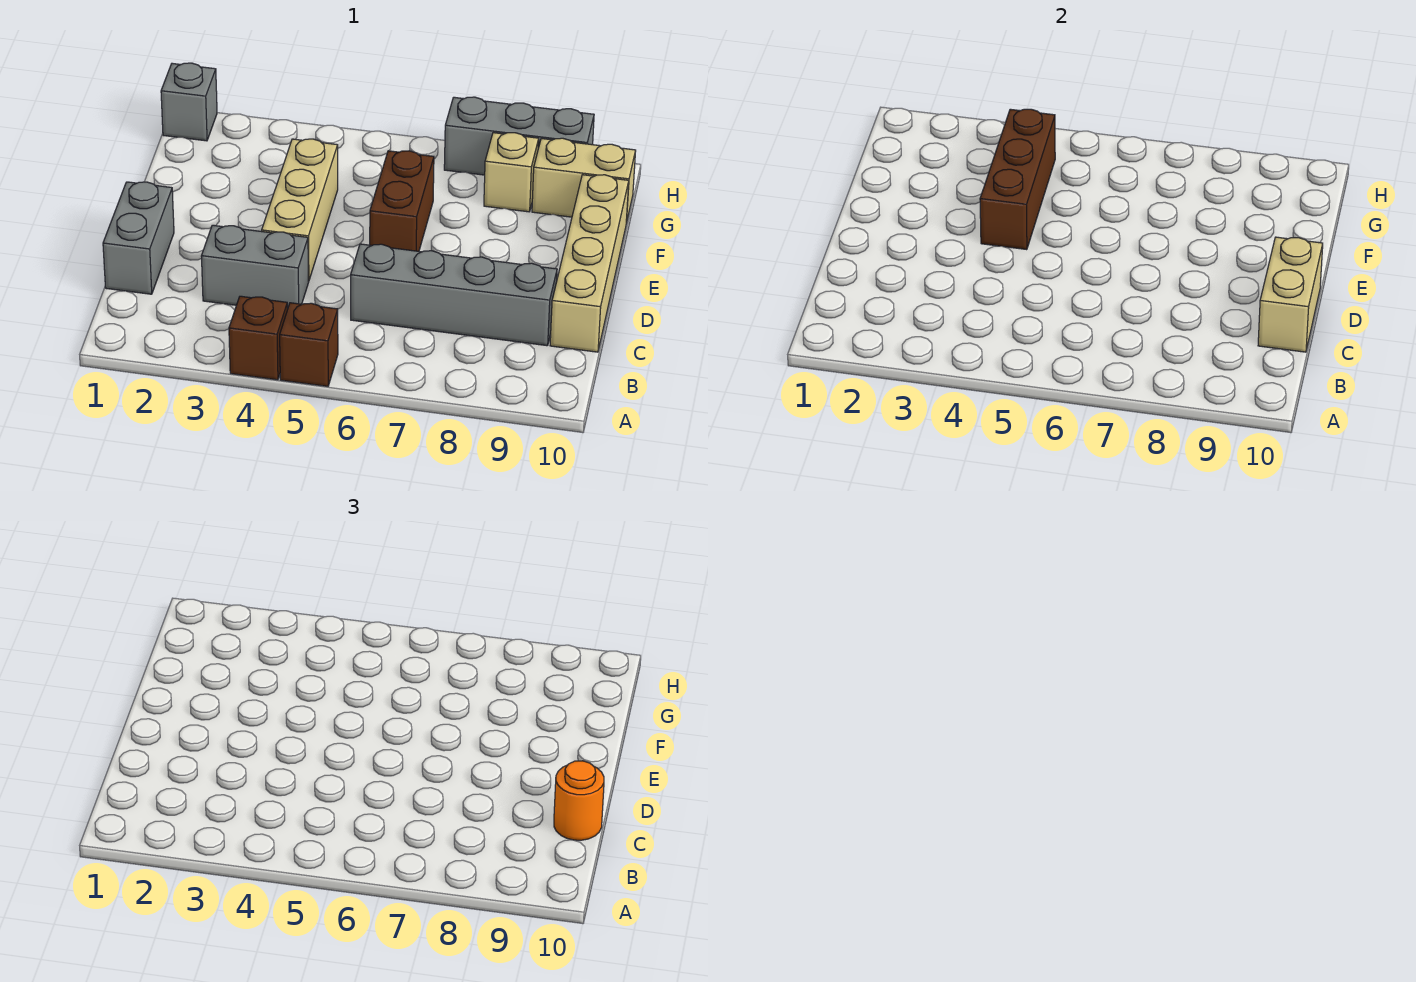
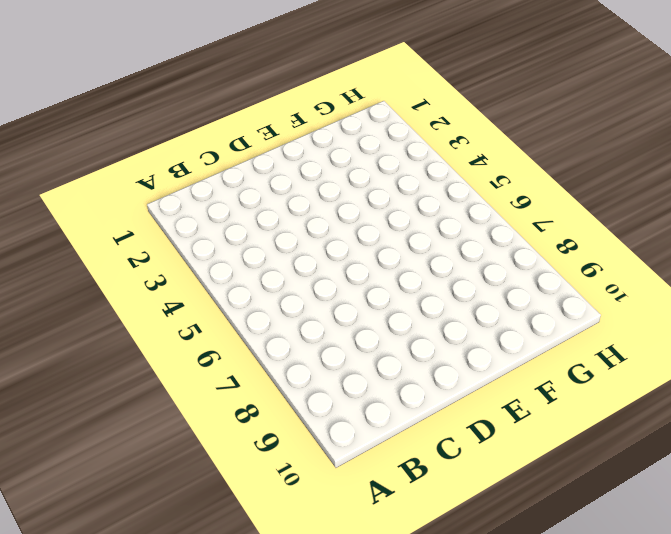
none -> brown 1x1 brick [229,296,287,380]
none -> brown 1x1 brick [280,303,338,386]
none -> grey 1x2 brick [103,182,174,294]

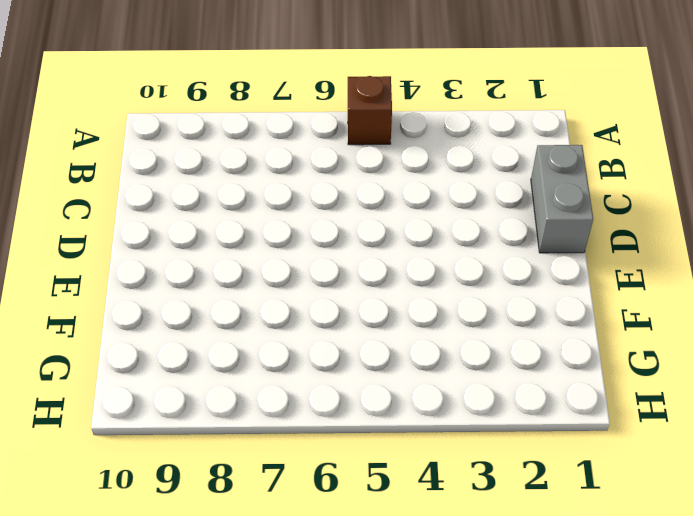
none -> brown 1x1 brick [229,296,287,380]
none -> grey 1x2 brick [201,225,309,309]
none -> grey 1x4 brick [351,244,557,346]

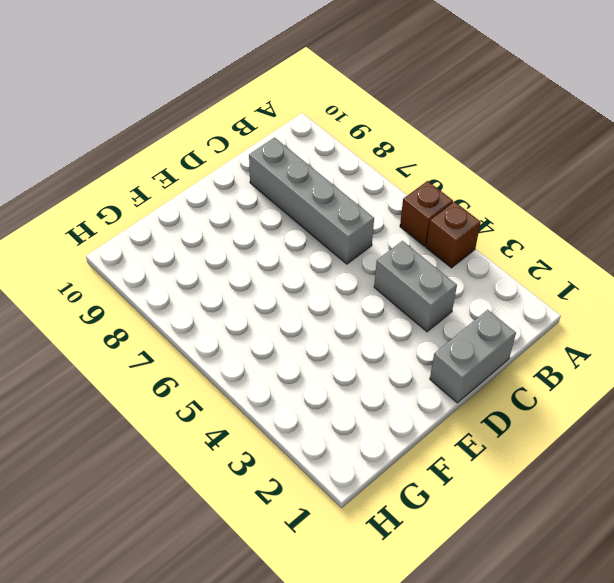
none -> tan 1x4 brick [550,175,629,352]
none -> tan 1x3 brick [262,139,338,281]
none -> brown 1x2 brick [370,151,434,251]

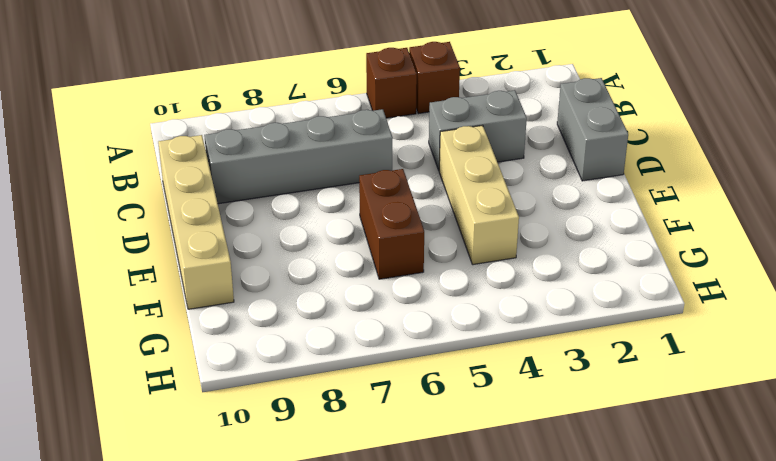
none -> tan 1x1 brick [484,133,539,212]
none -> tan 1x2 brick [532,138,636,223]
none -> grey 1x1 brick [161,63,217,141]

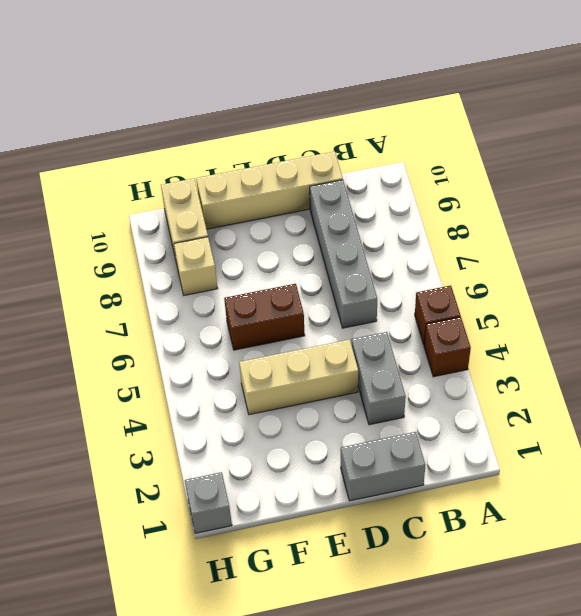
none -> grey 1x3 brick [444,97,594,175]
none -> tan 1x2 brick [1258,237,1323,352]
none -> brown 1x3 brick [980,109,1055,250]

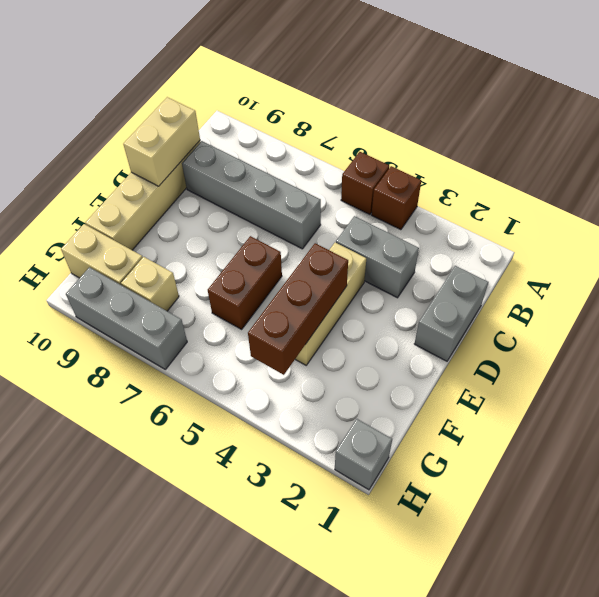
none -> orange 1x1 round brick [554,761,604,840]

